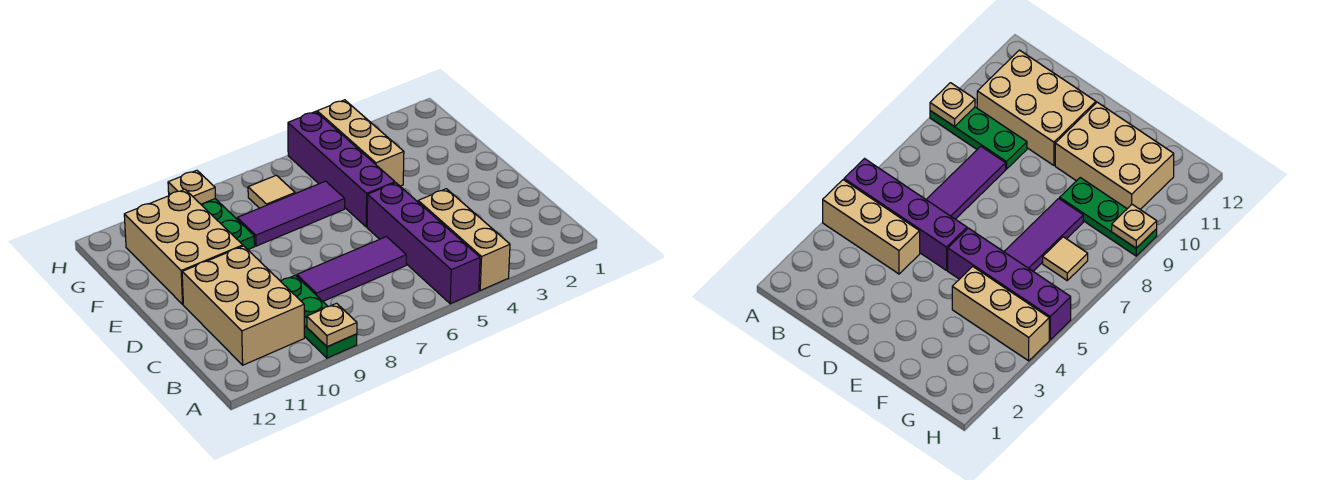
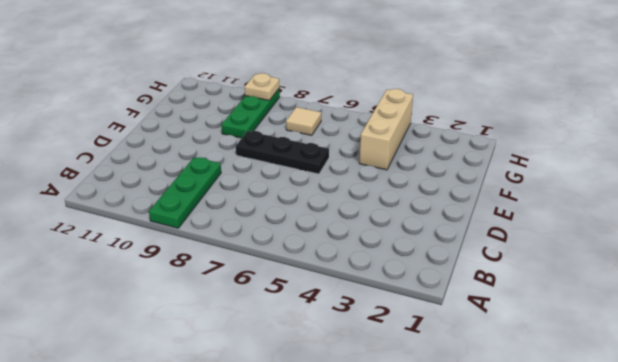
black 1x3 plate [236,131,329,174] -> none
none -> tan 1x3 brick [418,189,510,290]
none -> purple 1x4 brick [367,183,480,304]
none -> tan 2x3 brick [182,246,304,365]

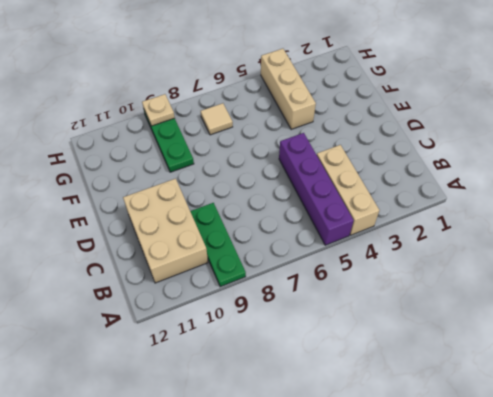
none -> purple 1x3 tile [297,237,406,301]
none -> purple 1x4 brick [288,111,395,227]
none -> tan 2x3 brick [124,189,243,304]

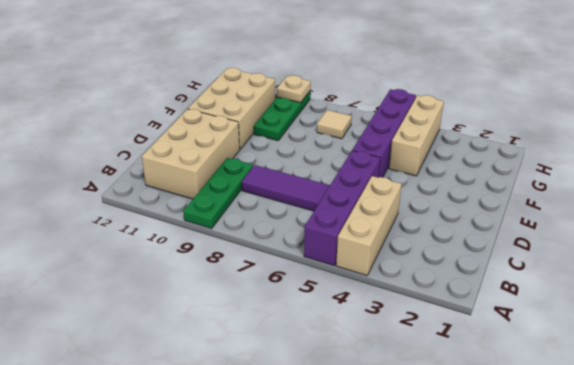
none -> purple 1x3 tile [237,181,345,246]
none -> tan 1x1 plate [307,303,357,347]

